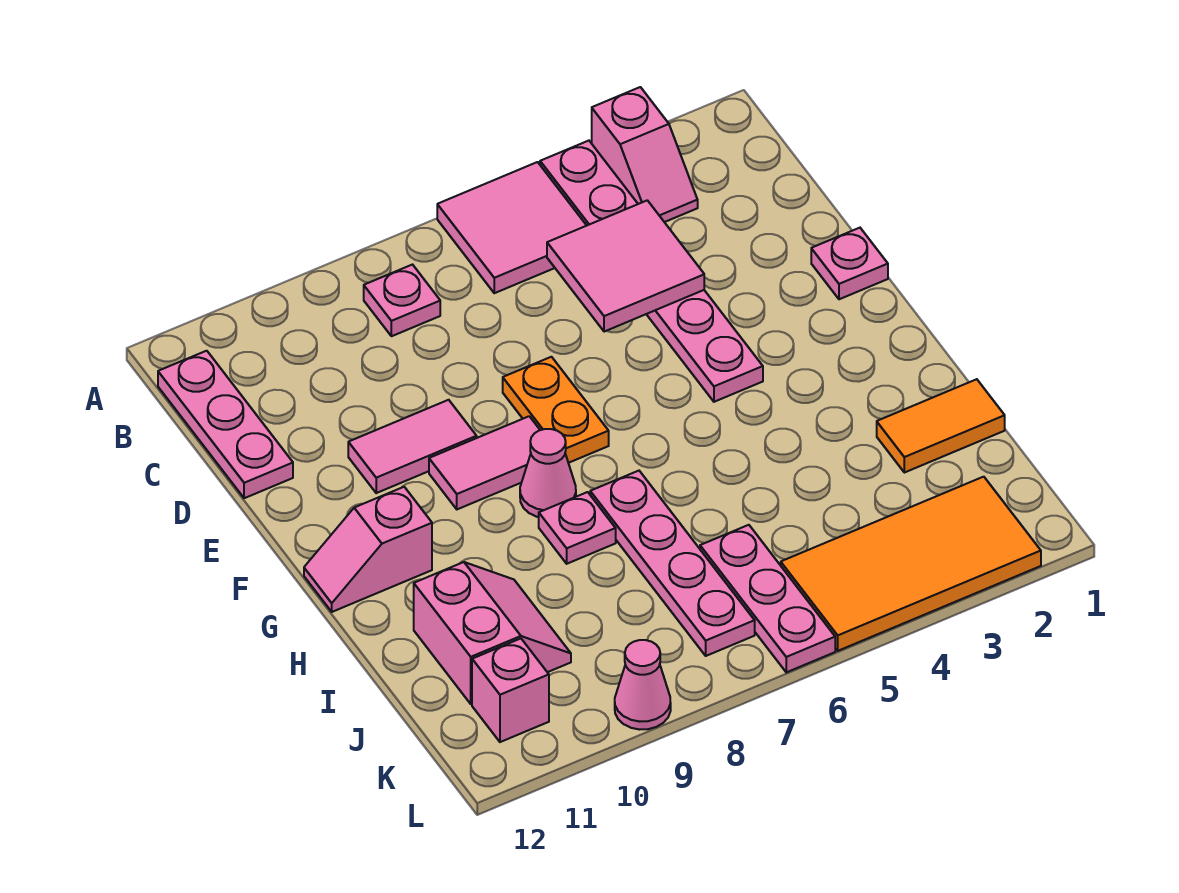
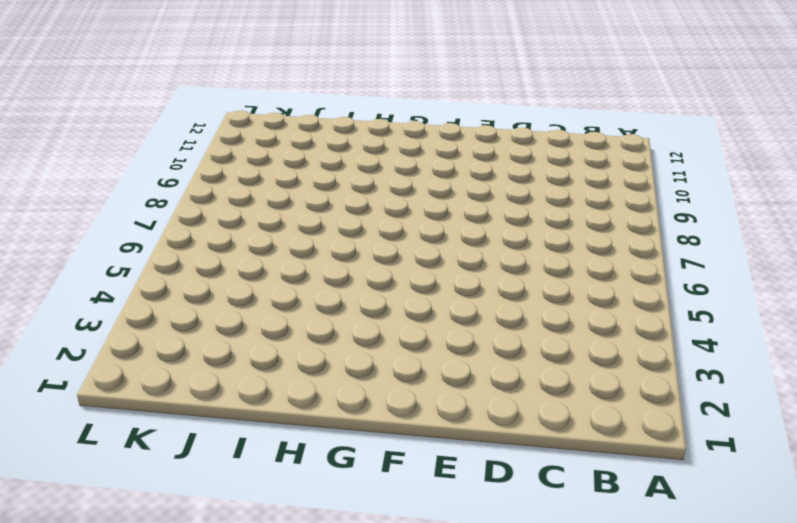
none -> pink 1x2 slope [592,87,698,222]
none -> pink 1x6 plate [540,141,763,402]
none -> pink 2x2 tile [437,162,587,293]

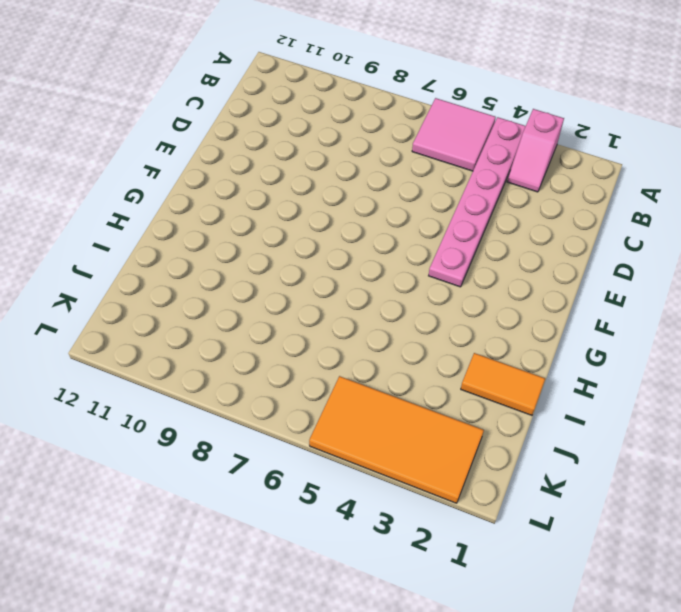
none -> pink 1x1 plate [364,265,440,336]
none -> pink 1x3 plate [158,351,293,498]
none -> pink 1x1 plate [811,228,888,299]

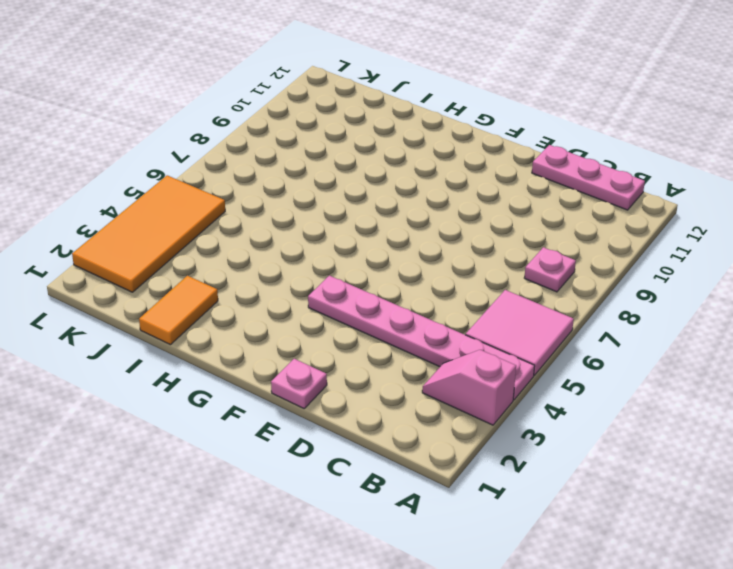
none -> orange 1x2 plate [503,357,609,463]
none -> pink 1x2 tile [348,400,477,493]
none -> pink 1x2 tile [429,416,540,509]

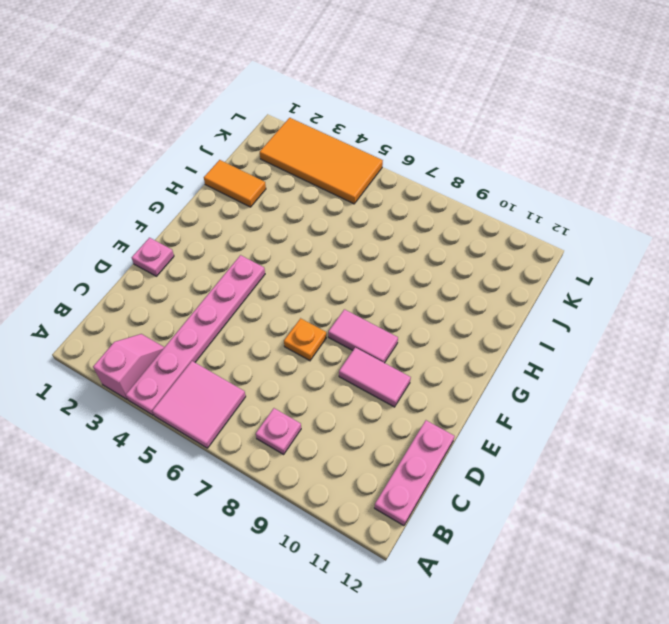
orange 1x1 plate [284,318,326,361] -> orange 1x2 plate [503,357,609,463]
none -> pink 1x1 cone [520,429,576,517]
none -> pink 1x2 slope [304,487,432,612]
none -> pink 1x4 plate [590,471,755,656]

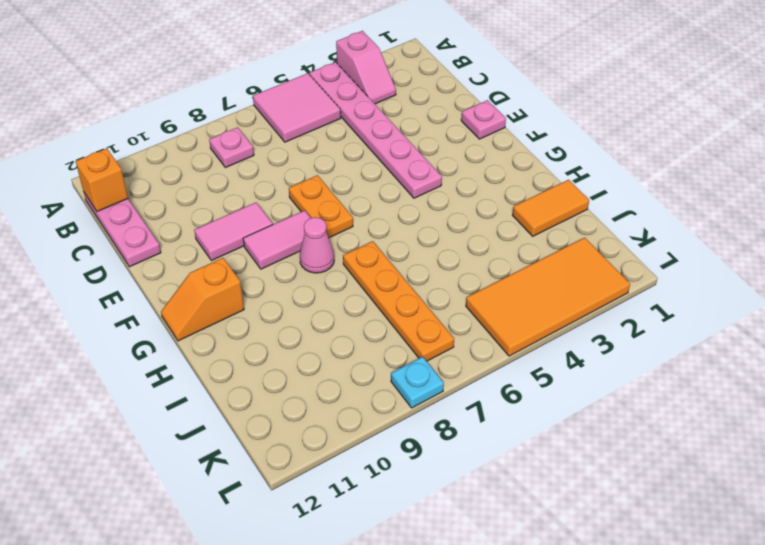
orange 1x1 brick [75,149,128,211] -> none
orange 1x2 slope [161,258,244,341] -> pink 1x2 slope [304,487,432,612]
orange 1x4 plate [343,241,454,361] -> pink 1x4 plate [590,471,755,656]
cyan 1x1 plate [391,357,444,408] -> none
none -> pink 1x1 plate [539,492,616,564]
none -> pink 2x2 slope [414,562,571,704]
none -> pink 1x3 plate [700,525,835,672]

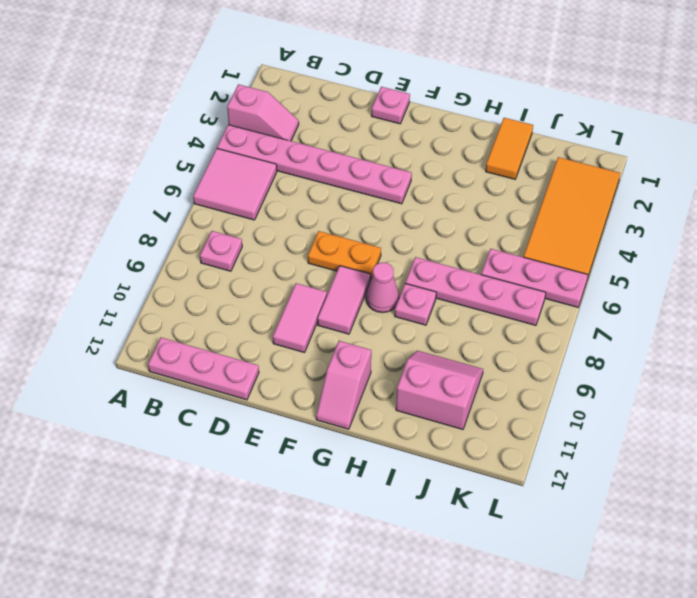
none -> pink 1x1 brick [472,639,549,742]
none -> pink 1x1 cone [615,640,671,730]
none -> pink 2x2 tile [547,200,704,332]

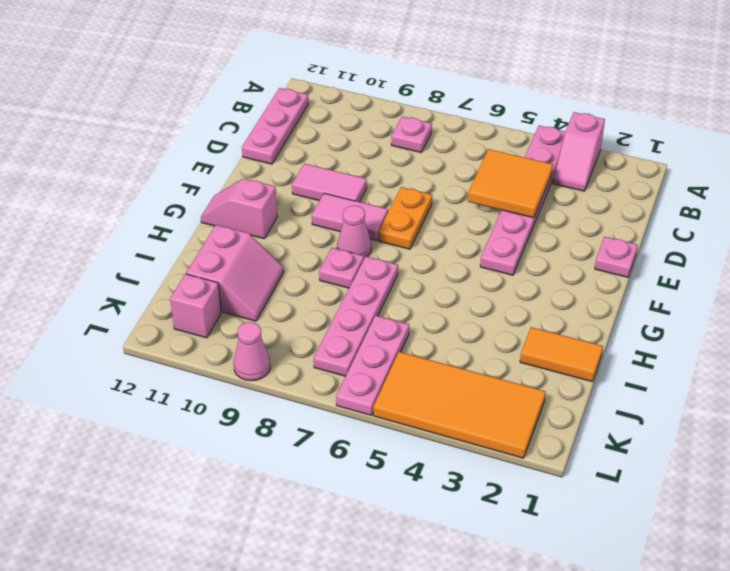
orange 2x2 tile [468,149,553,218] -> pink 2x2 tile [547,200,704,332]
none -> pink 2x2 tile [437,162,587,293]

